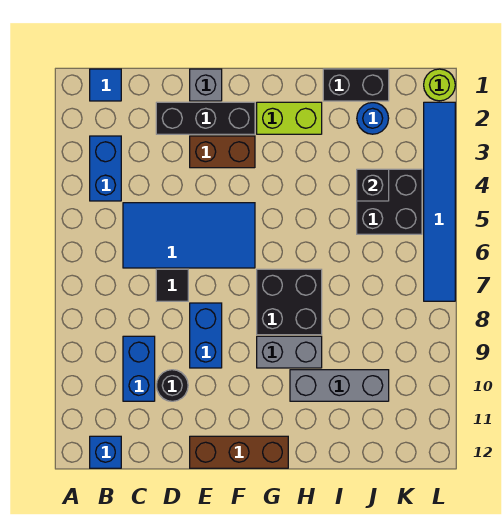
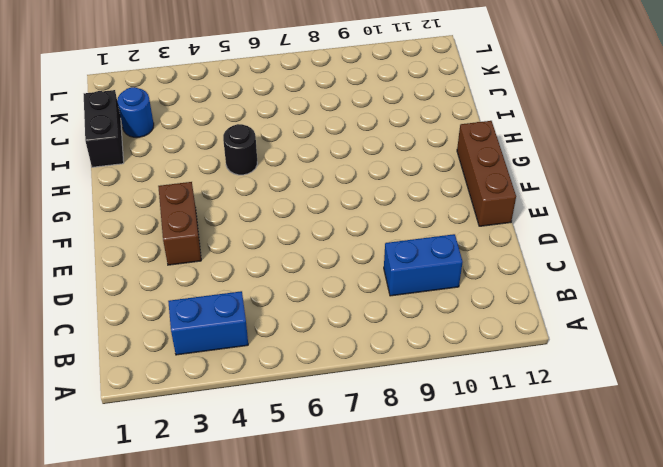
black 1x1 round brick [223,124,257,175] -> black 1x1 round brick moved to [156,370,188,401]
none -> blue 1x1 tile [90,69,121,101]
none -> blue 1x1 brick [90,436,121,468]
none -> blue 2x4 tile [123,203,255,268]

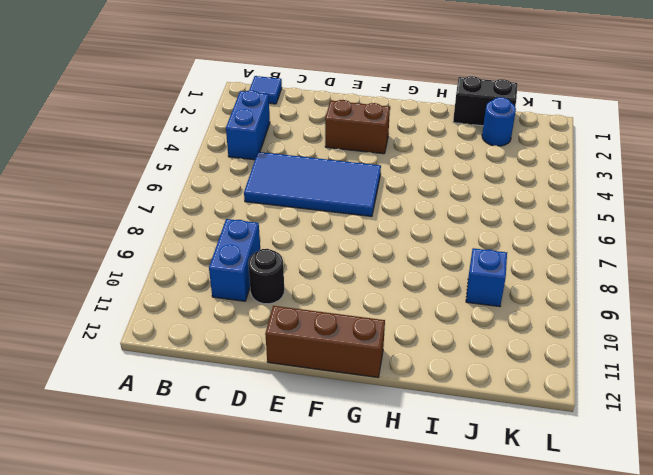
blue 1x1 brick [466,248,507,307] -> blue 1x1 brick moved to [90,436,121,468]
none -> black 1x3 brick [156,102,255,134]
none -> black 1x1 tile [156,269,188,301]
none -> grey 1x1 brick [190,69,222,101]

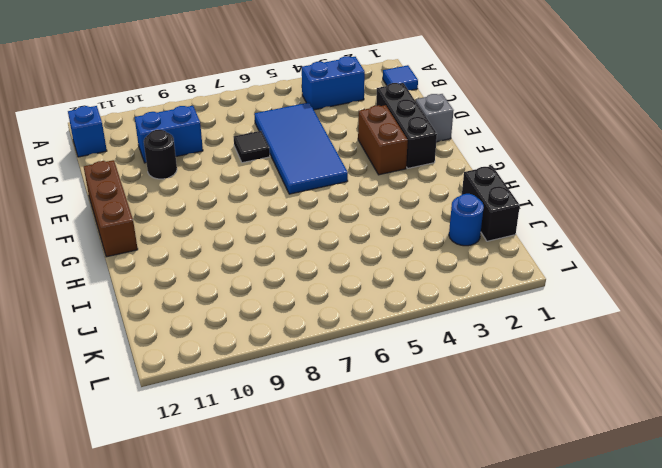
none -> blue 1x2 brick [190,303,222,368]
none -> lime 1x2 brick [257,102,322,134]
none -> black 2x2 brick [257,269,322,335]

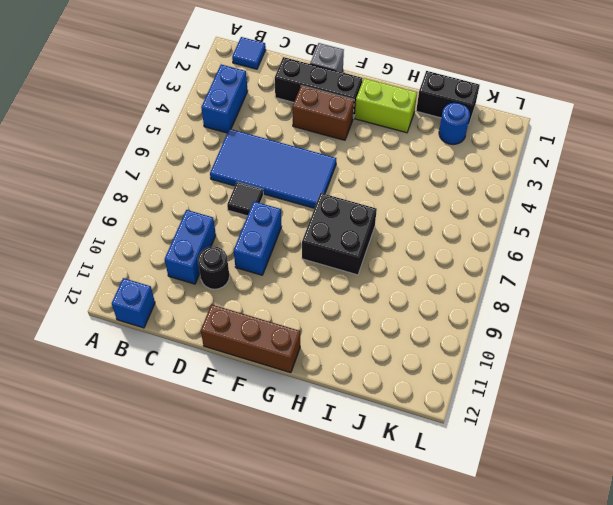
none -> grey 1x2 brick [257,336,322,368]
none -> grey 1x3 brick [290,370,389,401]
none -> black 2x2 brick [357,169,422,234]

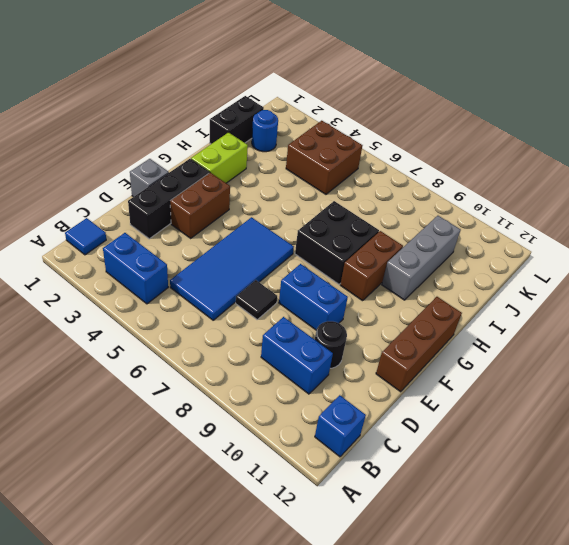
brown 1x2 brick [340,231,403,301] -> grey 1x2 brick [257,336,322,368]
brown 2x2 brick [286,121,362,194] -> black 2x2 brick [357,169,422,234]
none -> lime 1x1 round brick [424,69,455,101]
none -> blue 1x6 tile [424,102,455,301]
none -> black 1x1 brick [357,169,389,201]

